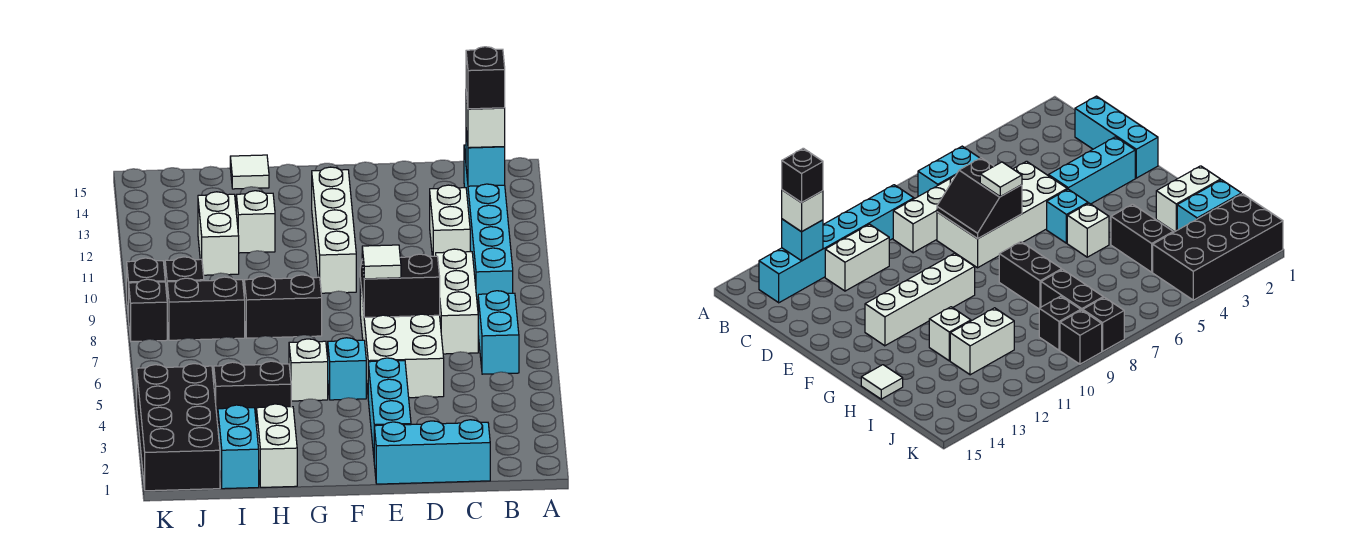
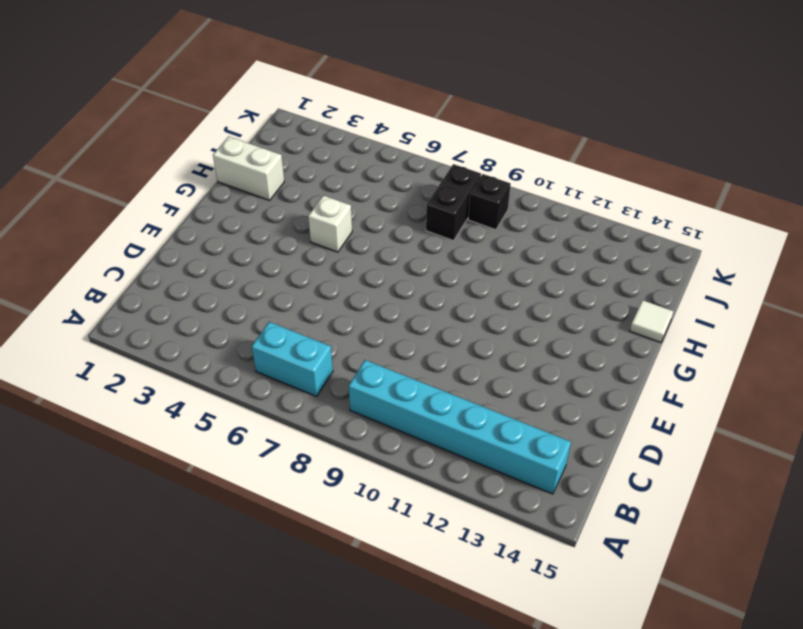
none -> cyan 1x3 brick [374,420,490,484]
none -> white 1x3 brick [436,249,478,354]
none -> white 1x2 brick [430,185,470,256]

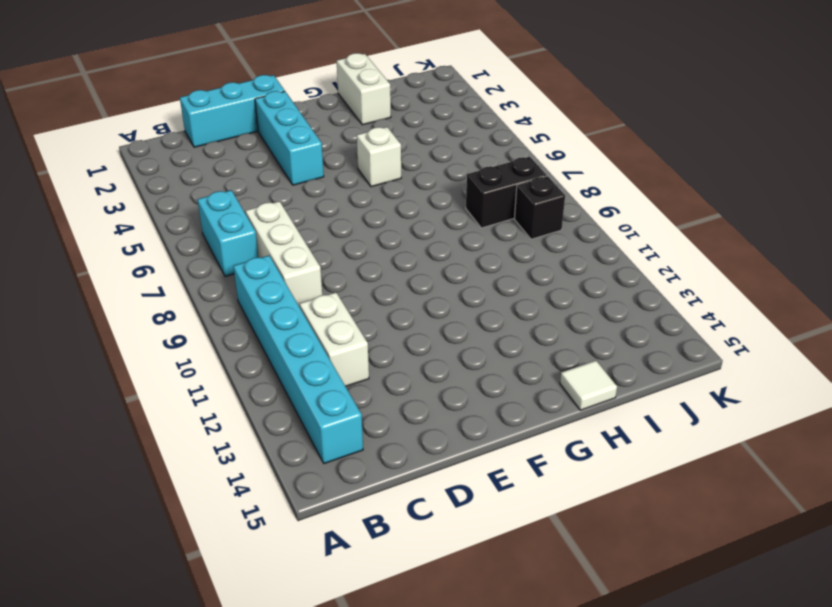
none -> white 2x4 brick [360,278,444,398]
none -> cyan 1x1 brick [328,338,366,400]
none -> white 1x4 brick [312,167,356,293]

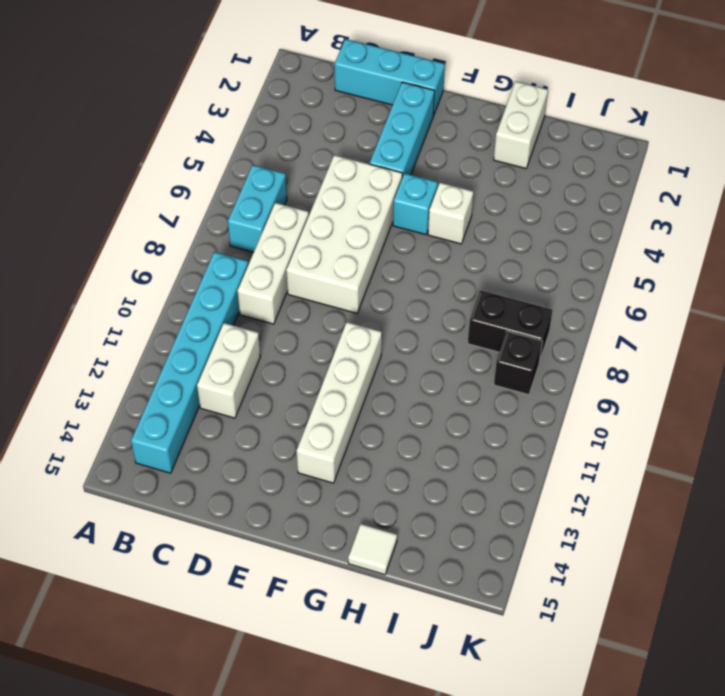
none -> black 1x2 brick [244,275,322,338]
none -> black 1x2 brick [214,361,291,424]
none -> white 1x1 brick [236,191,275,253]

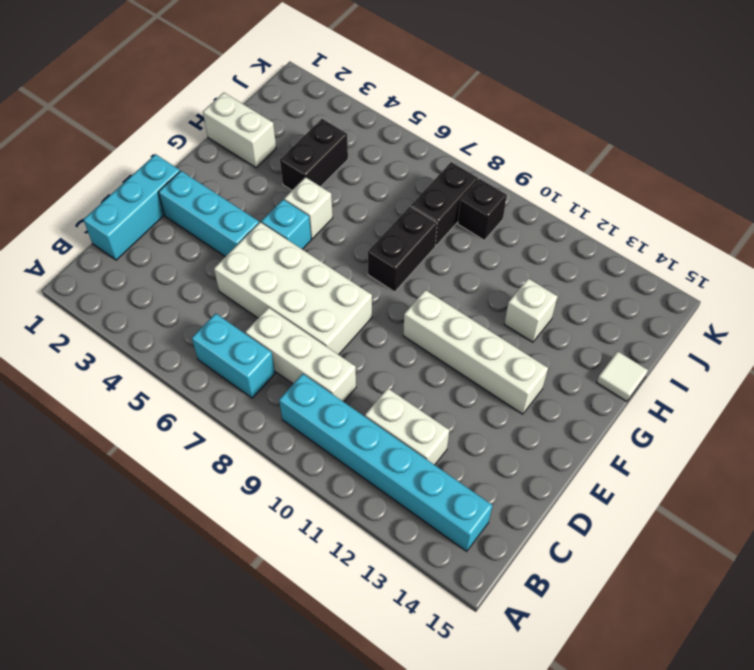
none -> cyan 1x2 brick [218,405,259,489]
none -> white 1x2 brick [198,192,239,275]
none -> black 2x4 brick [137,364,220,491]

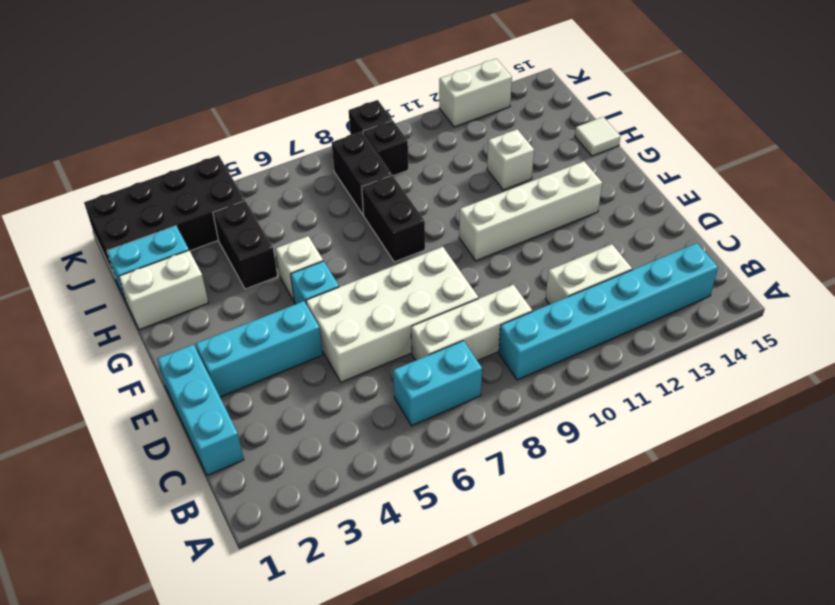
white 1x2 brick [439,59,512,127] -> white 1x2 brick moved to [198,192,239,275]
none -> black 1x1 brick [129,279,167,341]
none -> cyan 1x1 brick [466,131,505,186]
none -> black 2x2 slope [360,254,440,318]

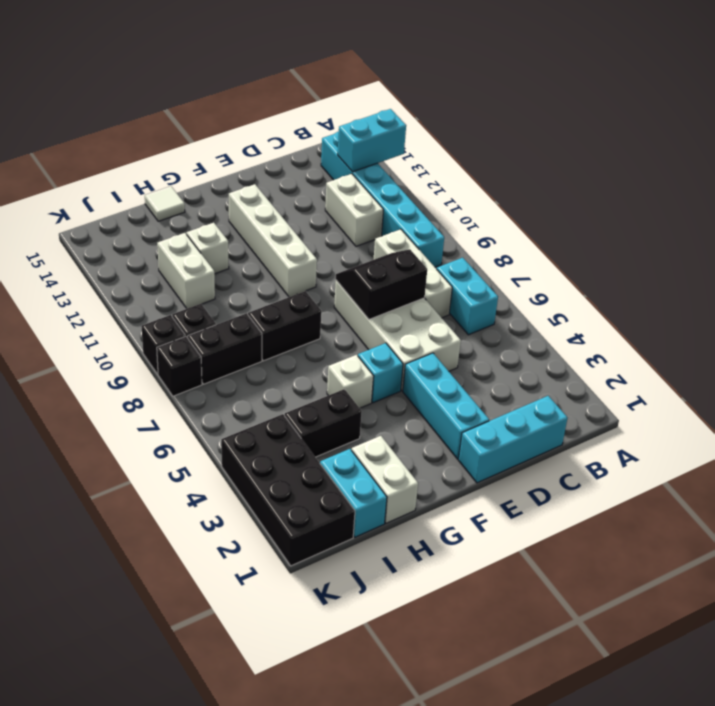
cyan 1x2 brick [338,109,406,172] -> cyan 1x1 brick [466,131,505,186]
none -> white 1x1 brick [466,93,505,148]
none -> white 1x1 tile [362,245,401,279]
none -> black 1x1 brick [466,47,505,109]

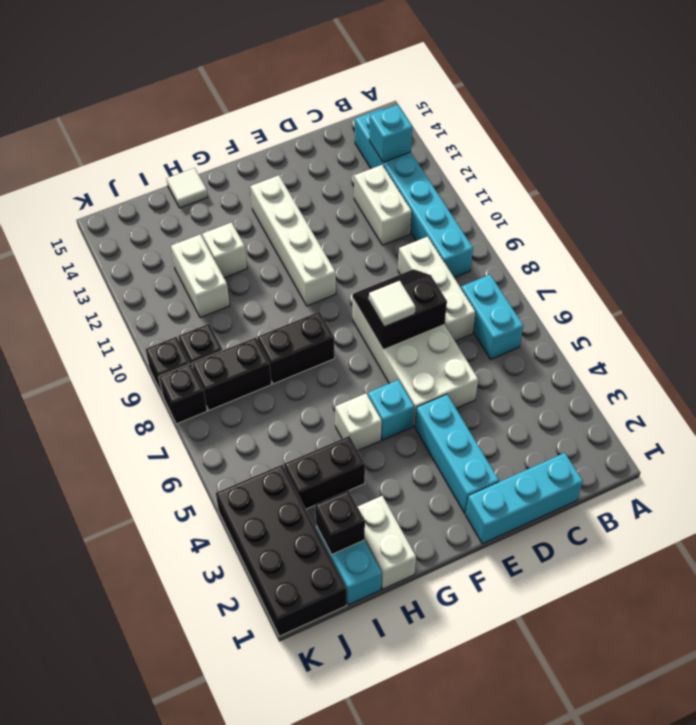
black 1x1 brick [315,490,365,554] -> black 1x1 brick moved to [466,47,505,109]
none -> white 1x1 brick [466,93,505,148]

